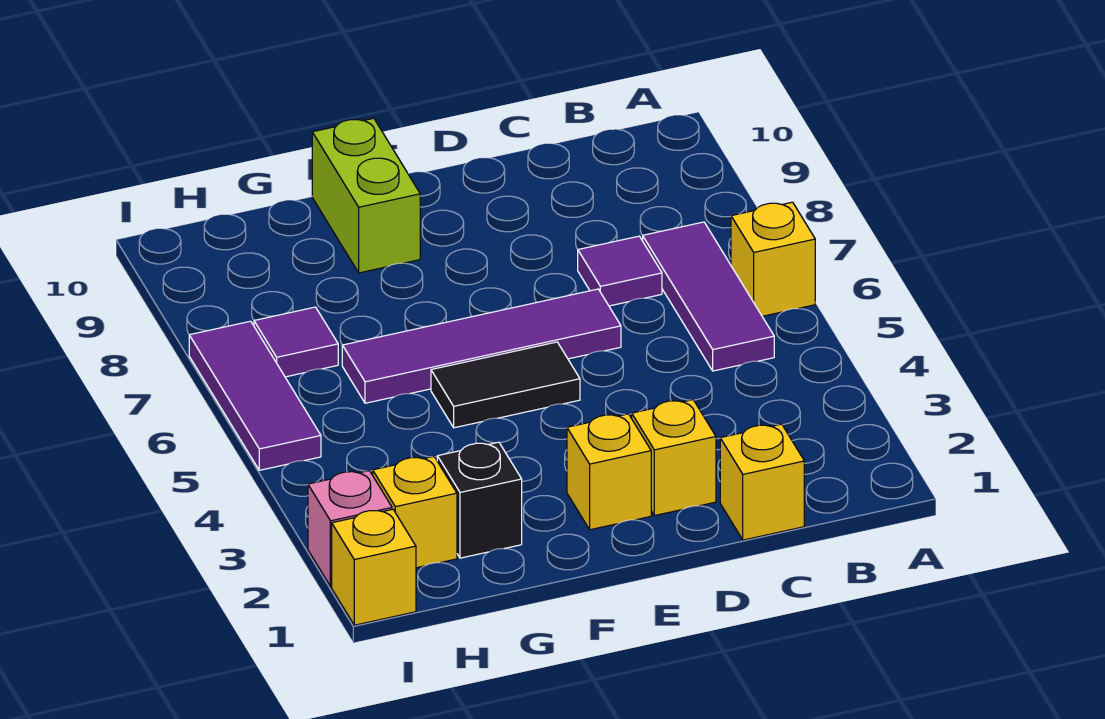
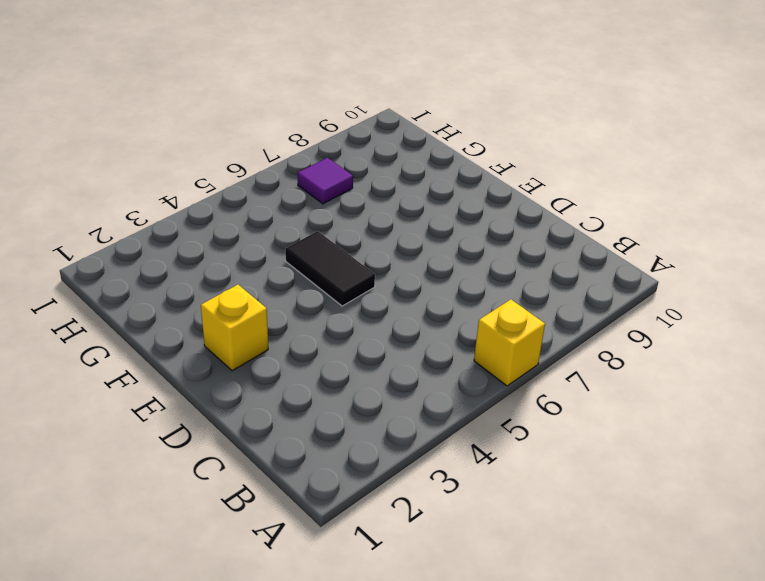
none -> purple 1x3 tile [643,222,774,371]
none -> yellow 1x1 brick [720,424,804,540]
none -> purple 1x1 tile [578,236,662,306]

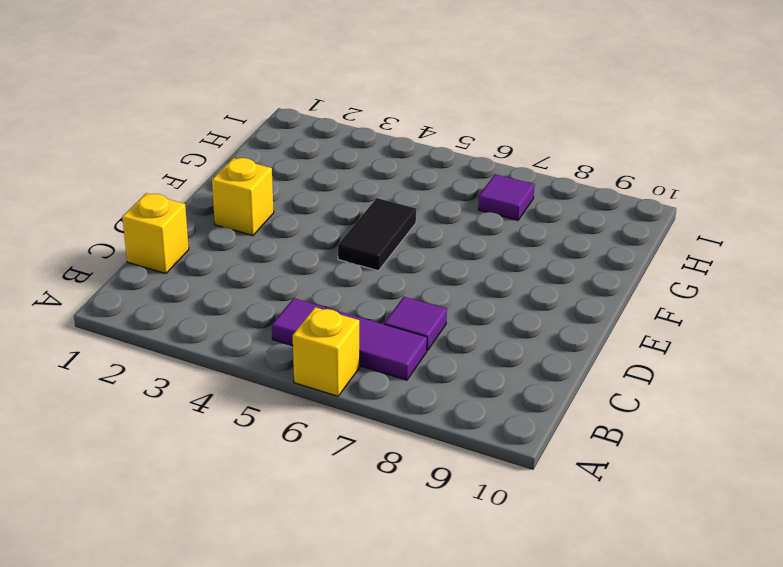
none -> yellow 1x1 brick [632,400,716,516]
none -> purple 1x4 tile [342,289,621,403]
none -> lime 1x2 brick [312,118,420,273]

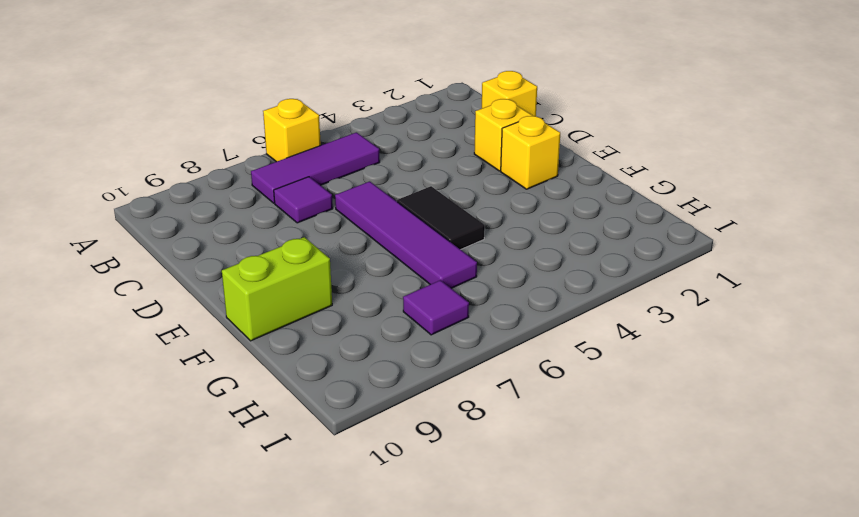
none -> black 1x1 brick [437,442,522,558]
none -> yellow 1x1 brick [373,457,457,568]
none -> yellow 1x1 brick [332,509,416,625]

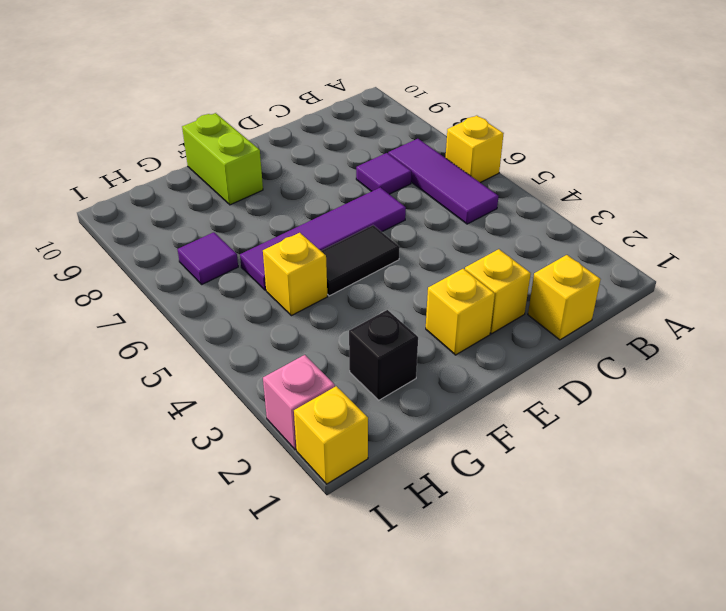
yellow 1x1 brick [263,233,327,316] -> yellow 1x1 brick moved to [373,457,457,568]
none -> purple 1x3 tile [189,321,321,470]

